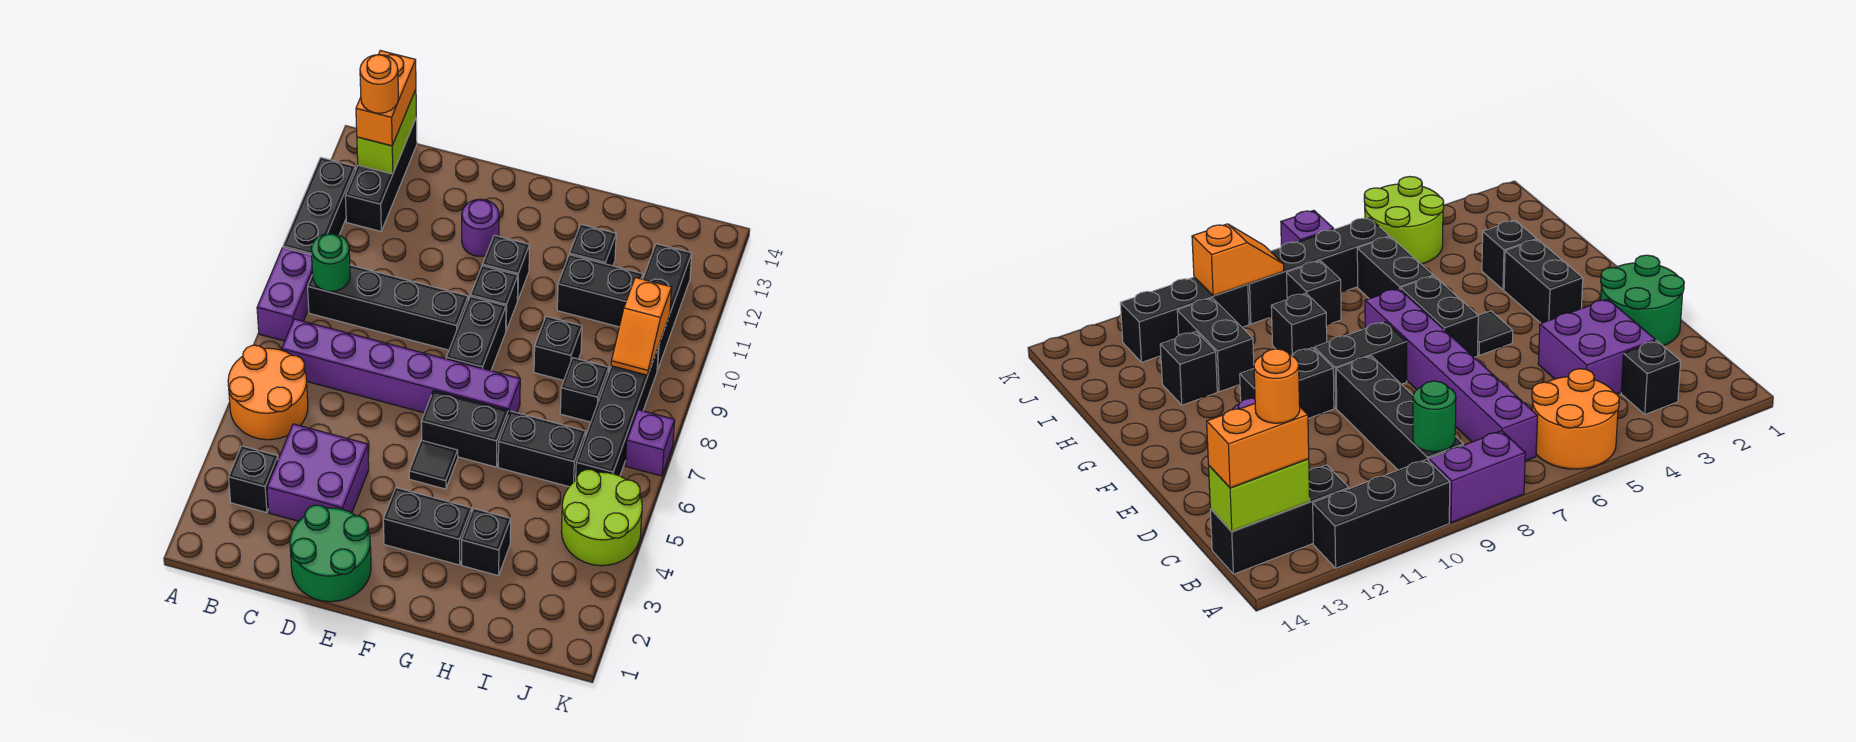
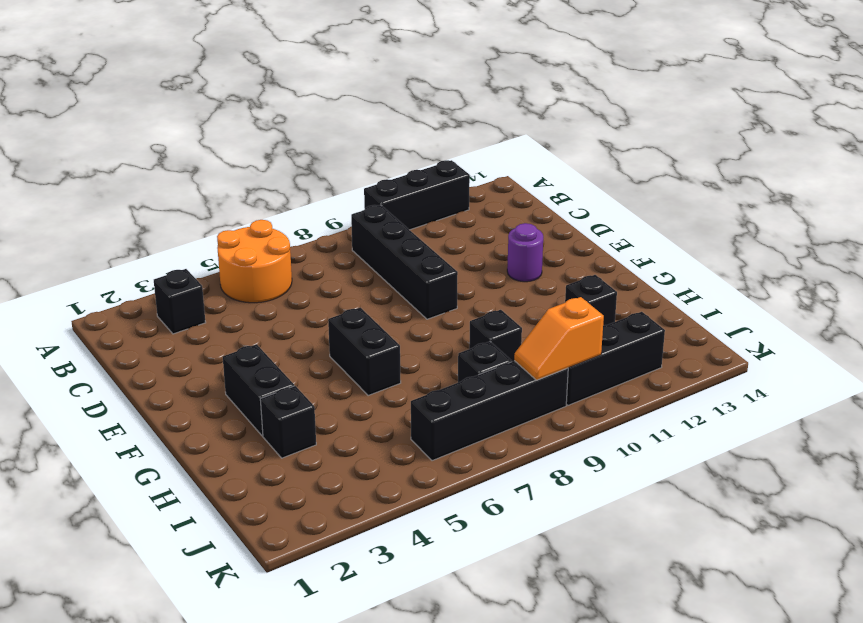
none -> purple 1x2 brick [257,248,312,341]
none -> purple 1x6 brick [282,319,520,415]
none -> black 1x3 brick [345,118,417,231]
none -> purple 2x2 brick [267,424,369,521]

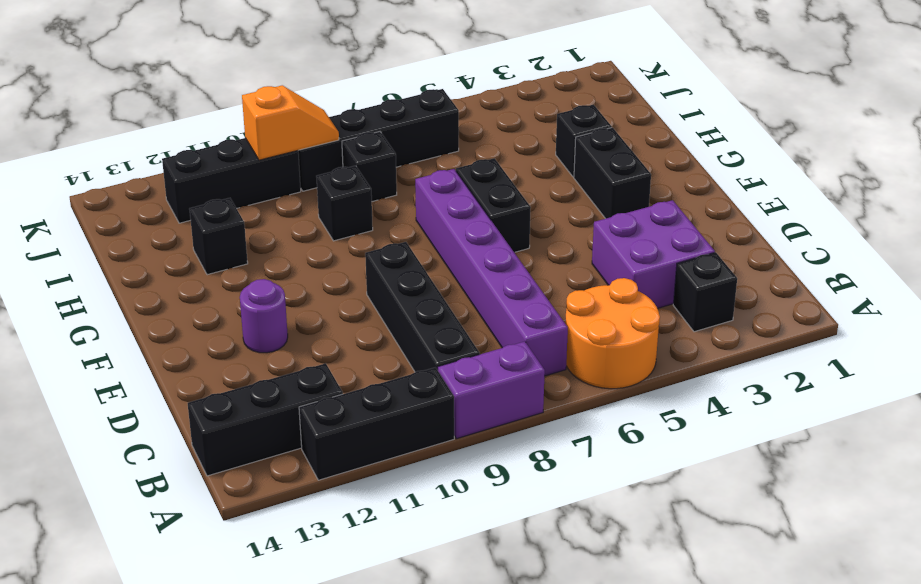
none -> green 2x2 round brick [290,505,371,602]
none -> black 1x1 tile [409,440,458,489]
none -> black 1x2 brick [446,296,506,371]
none -> black 1x1 brick [471,266,518,330]

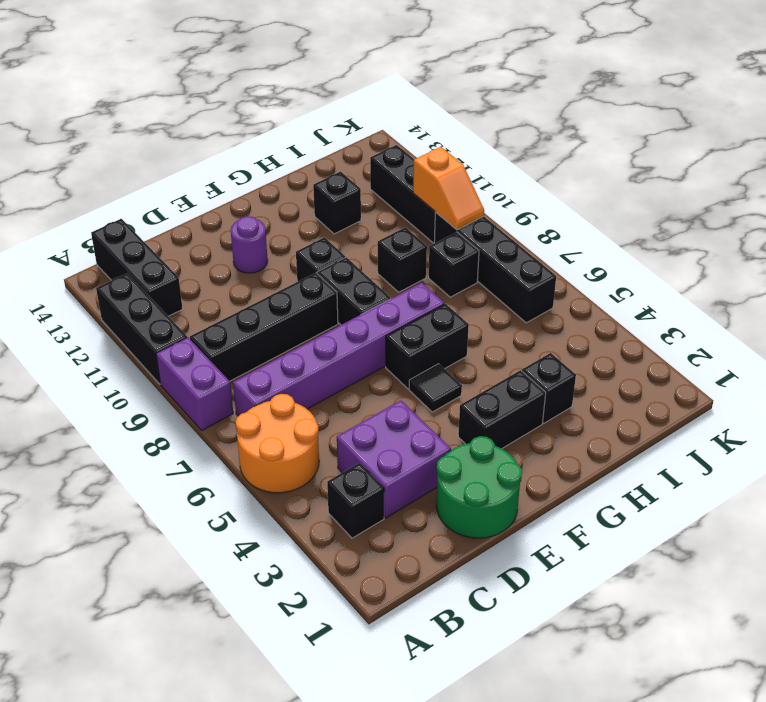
none -> black 1x1 brick [483,235,530,300]
none -> black 1x2 brick [498,411,586,487]
none -> black 1x2 brick [557,255,643,327]
none -> lime 2x2 round brick [561,470,642,566]

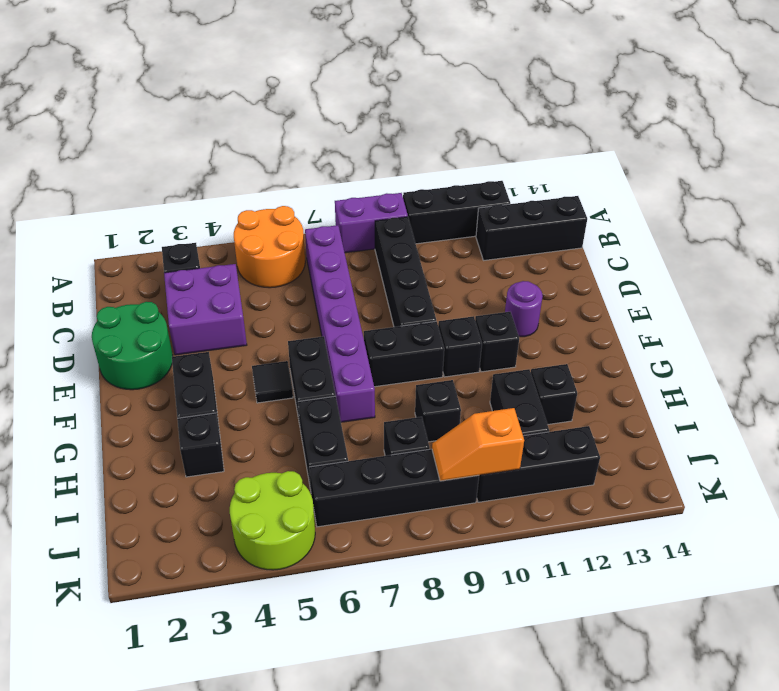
none -> purple 1x1 brick [625,410,675,476]
none -> green 1x1 round brick [311,233,350,291]
none -> lime 1x2 brick [357,89,416,174]
none -> orange 1x2 brick [356,51,416,146]

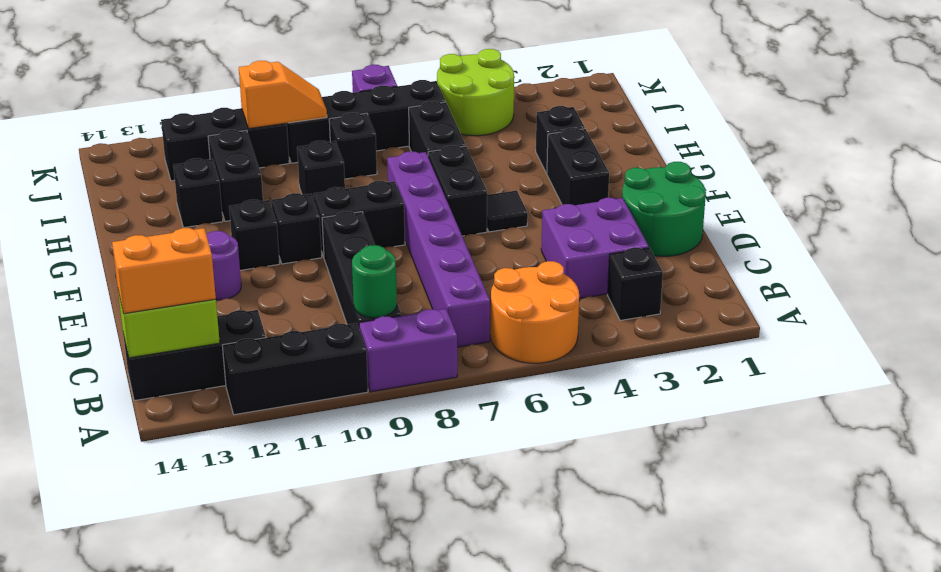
none -> orange 1x1 round brick [360,55,398,113]

